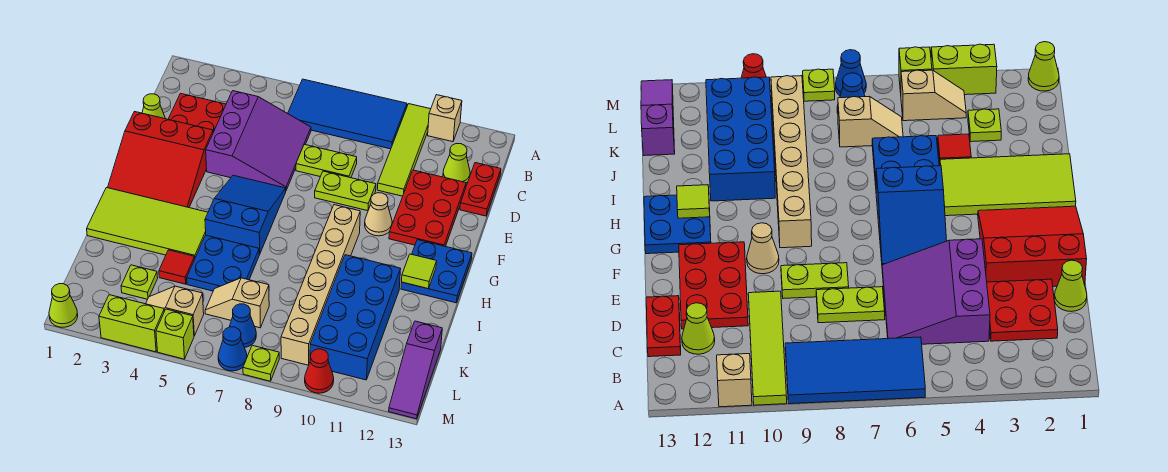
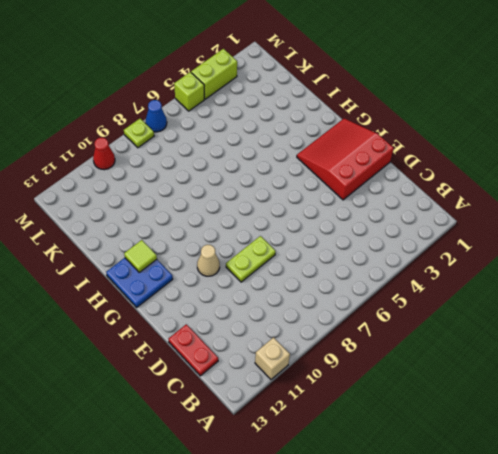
none -> blue 2x4 tile [288,79,407,149]
none -> lime 1x4 tile [377,104,431,196]
none -> red 2x2 plate [168,94,226,132]
none -> purple 3x3 slope [206,91,311,190]

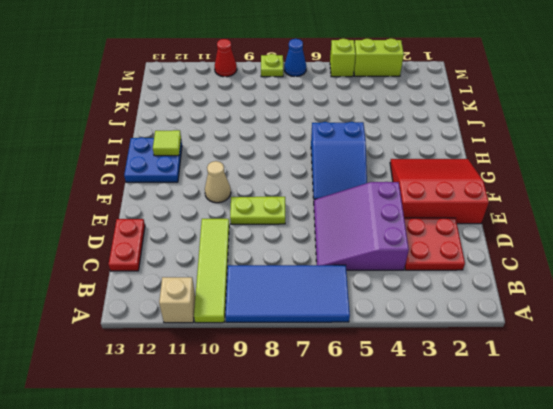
none -> lime 1x1 cone [443,144,470,183]
none -> lime 1x1 cone [142,94,165,119]
none -> lime 1x2 plate [296,144,357,178]
none -> red 2x3 plate [389,170,466,246]

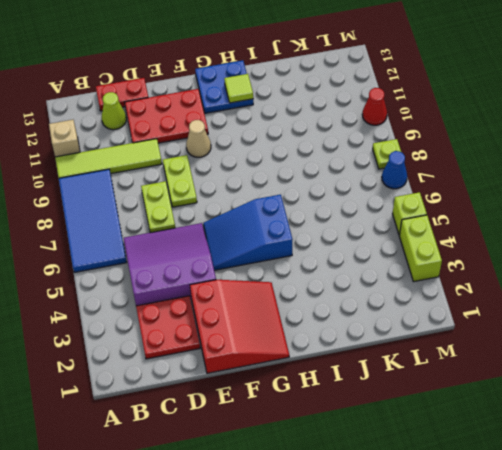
none -> lime 1x1 cone [142,94,165,119]
none -> tan 1x6 brick [281,205,360,365]
none -> lime 2x4 tile [87,188,208,258]
none -> blue 2x2 plate [187,235,259,291]

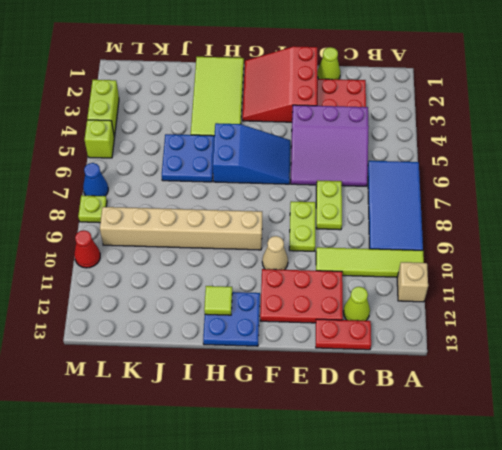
none -> blue 2x4 brick [310,255,401,380]
none -> red 1x1 tile [159,250,195,284]
none -> lime 1x1 plate [121,265,158,299]
none -> tan 1x2 slope [205,278,269,328]

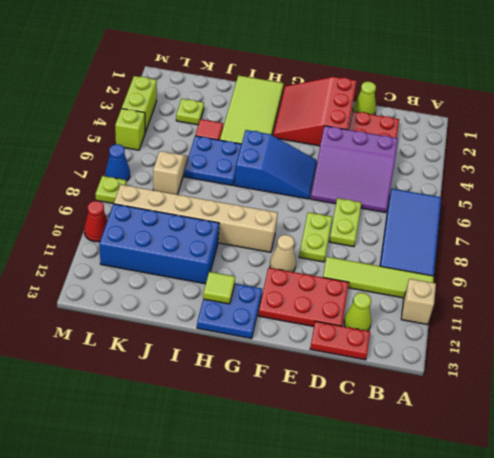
none -> purple 1x3 slope [389,321,442,419]
none -> tan 1x2 slope [146,286,204,336]
none -> blue 1x1 cone [229,304,256,348]
none -> lime 1x1 cone [49,284,78,327]

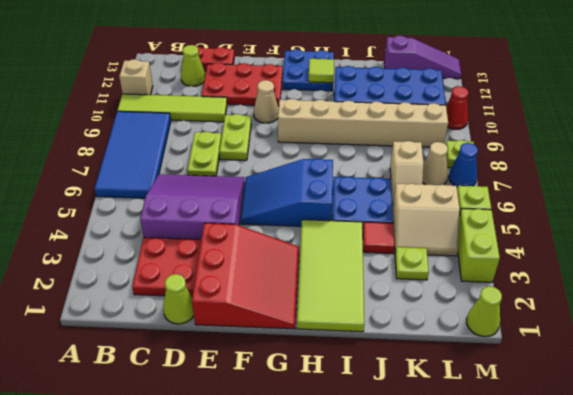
tan 2x2 slope [392,183,460,256] -> tan 1x2 slope [146,286,204,336]
tan 1x1 cone [423,142,448,185] -> blue 1x1 cone [229,304,256,348]

